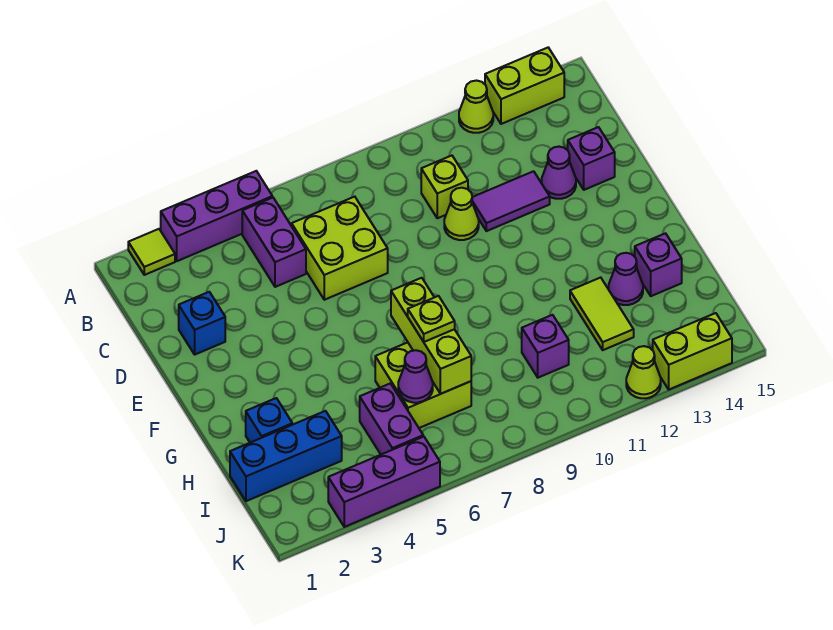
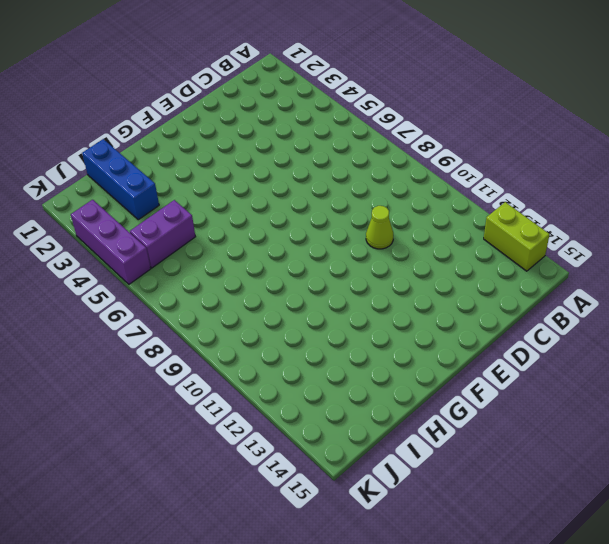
none -> lime 1x1 tile [128,229,175,275]
none -> purple 1x3 brick [161,171,272,261]
none -> lime 1x1 cone [459,81,493,133]

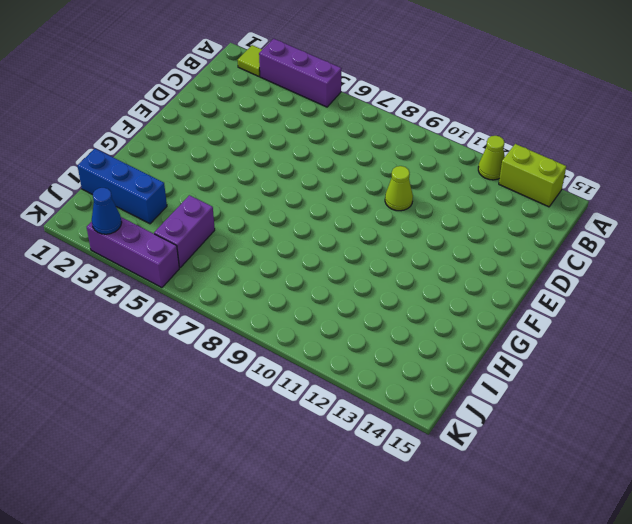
blue 1x1 cone [92,188,122,234] -> none
none -> purple 1x2 brick [242,198,306,287]
none -> lime 2x2 brick [292,197,388,300]
none -> lime 1x1 brick [421,156,468,218]

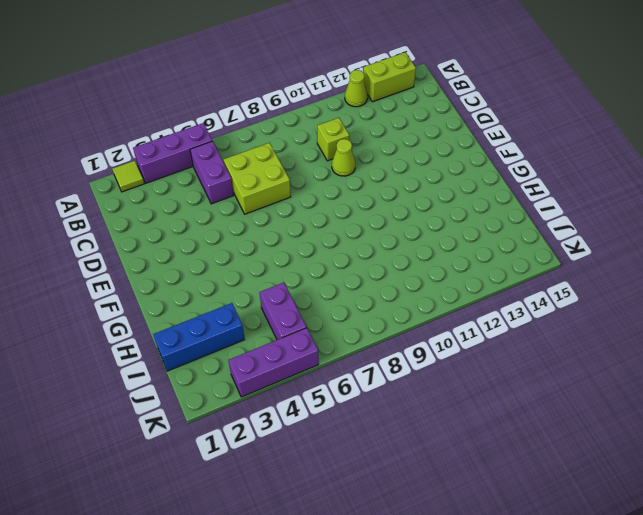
none -> blue 1x1 brick [179,292,225,354]
none -> purple 1x2 tile [472,171,550,231]
none -> purple 1x1 cone [542,147,576,199]

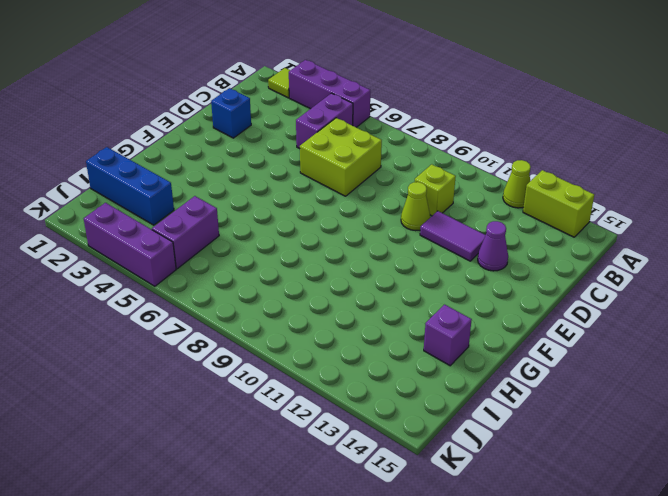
none -> purple 1x1 brick [568,127,615,190]
none -> blue 1x1 brick [246,398,292,443]
none -> lime 2x2 brick [375,342,471,428]

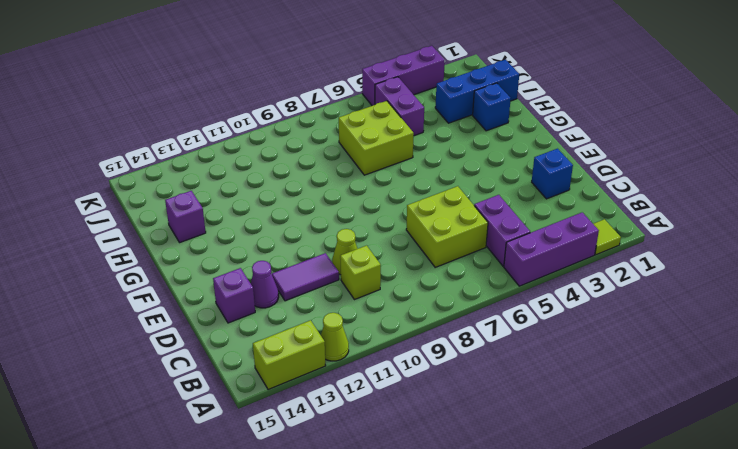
none -> lime 1x2 tile [570,278,634,350]
none -> purple 1x1 cone [609,253,643,305]
none -> purple 1x1 brick [522,315,569,378]

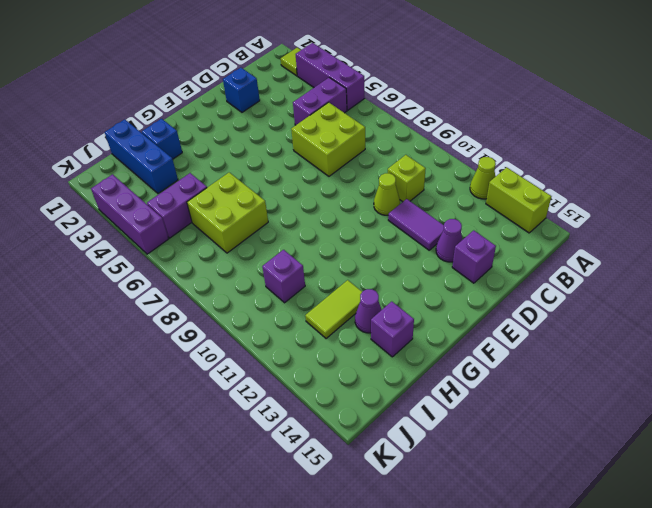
none -> lime 1x1 cone [626,346,661,398]
none -> lime 1x2 brick [653,313,732,389]
none -> lime 1x3 brick [391,278,471,394]

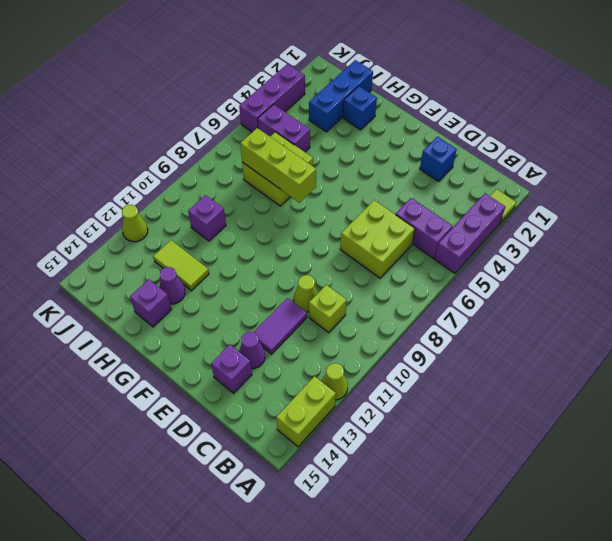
none -> lime 1x2 brick [653,313,732,389]
none -> purple 1x1 cone [398,350,433,403]
none -> lime 1x1 plate [408,296,455,342]

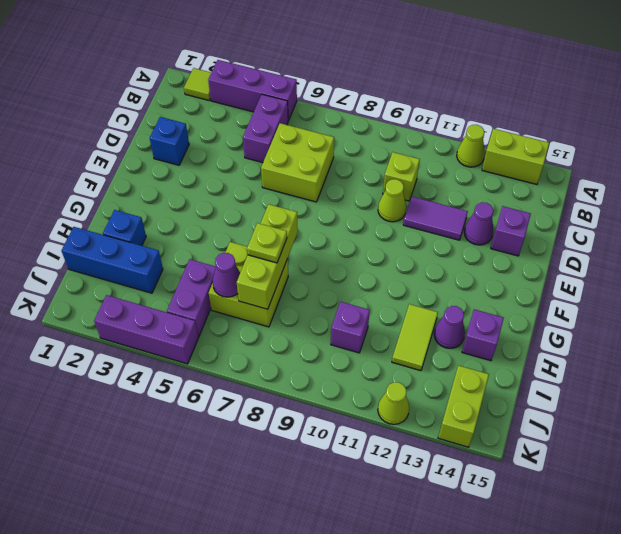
lime 1x2 brick [438,365,489,447] -> lime 1x2 brick turned to [653,313,732,389]

